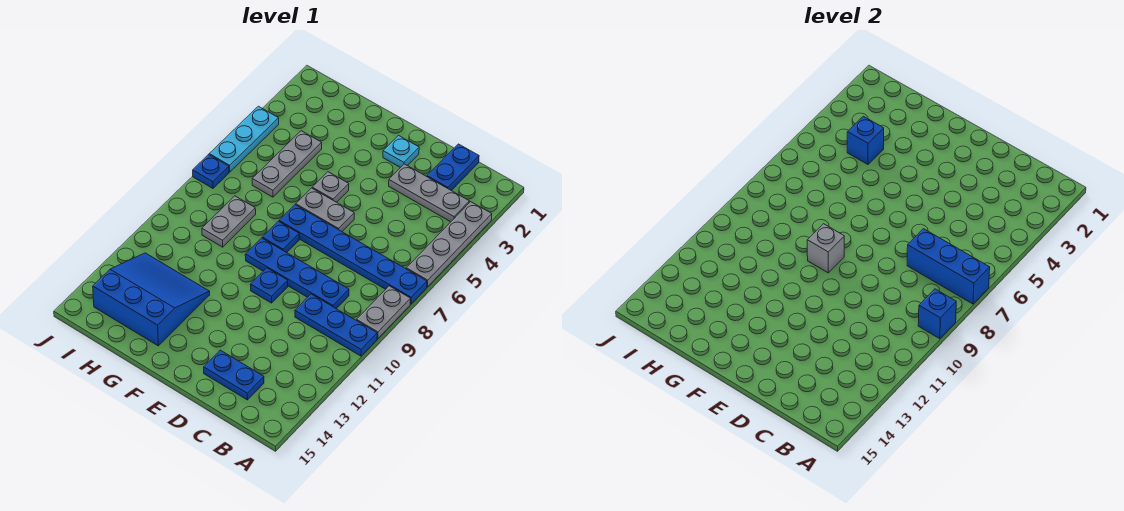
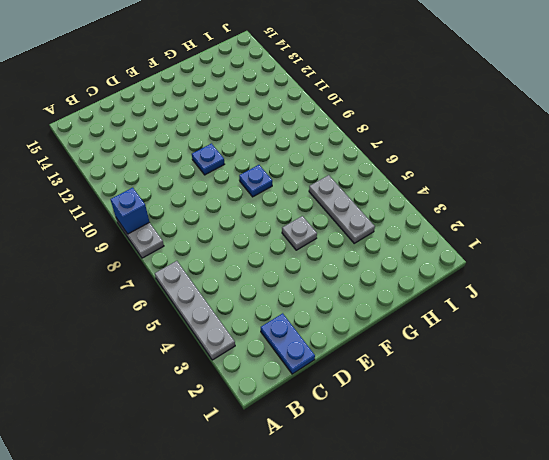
none -> blue 1x6 plate [279,205,427,304]
none -> blue 1x3 plate [295,294,377,356]
none -> grey 1x3 plate [389,164,470,222]

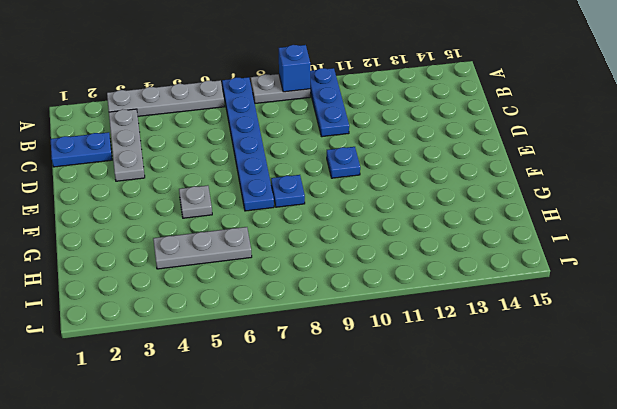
none -> blue 1x4 plate [245,238,349,309]
none -> blue 1x2 plate [204,350,264,400]
none -> cyan 1x1 plate [383,136,419,168]

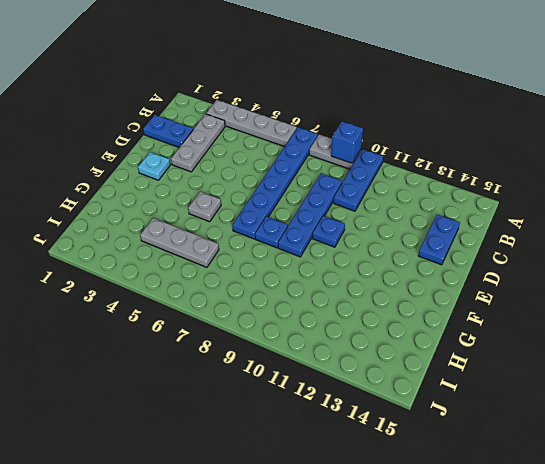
none -> grey 1x2 plate [296,188,354,231]
none -> blue 3x3 slope [93,253,210,346]
none -> grey 1x2 plate [202,196,256,247]

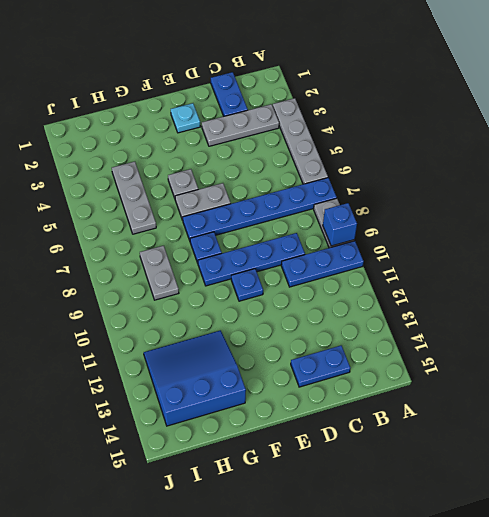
none -> cyan 1x3 plate [209,106,279,172]
none -> blue 1x1 plate [193,155,229,188]
none -> blue 1x3 brick [907,229,990,304]

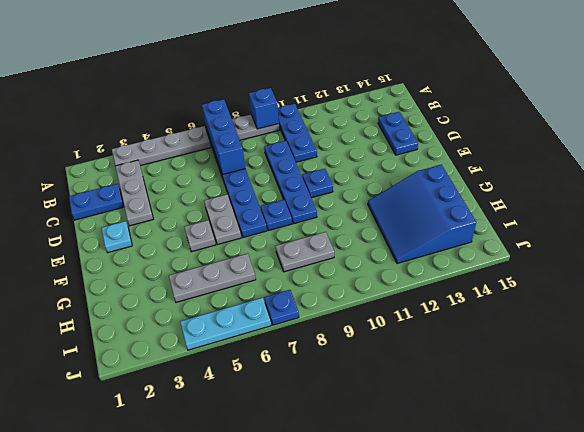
none -> grey 1x1 brick [807,224,844,273]
none -> blue 1x1 brick [847,116,884,164]

